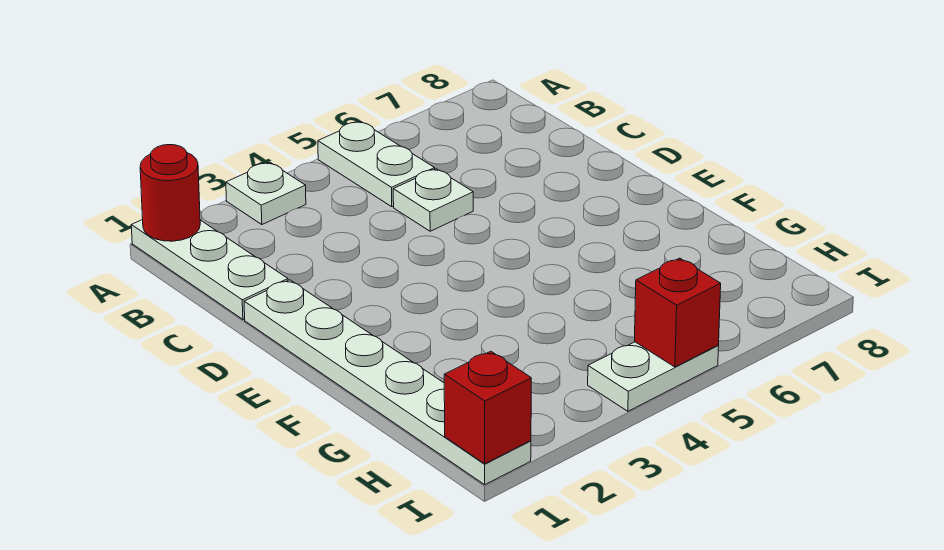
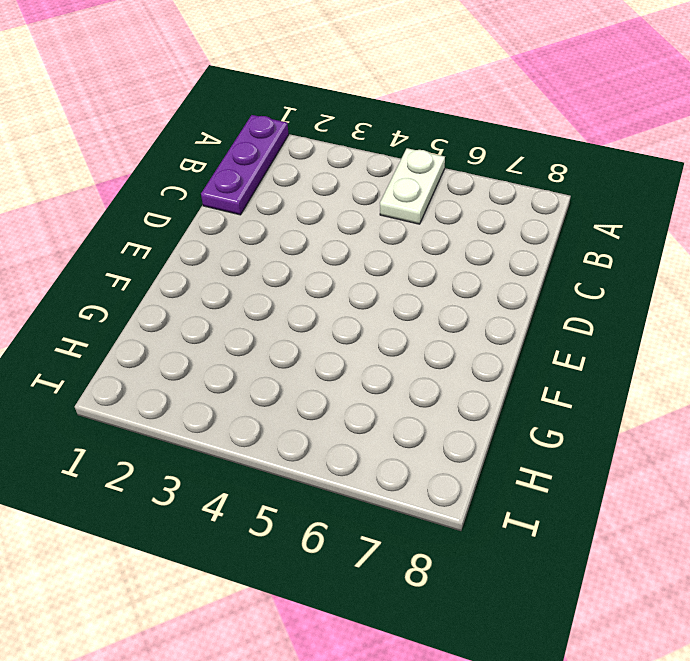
purple 1x3 plate [201,115,289,215] -> white 1x3 plate [131,220,288,319]
none -> white 1x1 plate [226,162,306,225]
none -> white 1x1 plate [393,169,473,231]

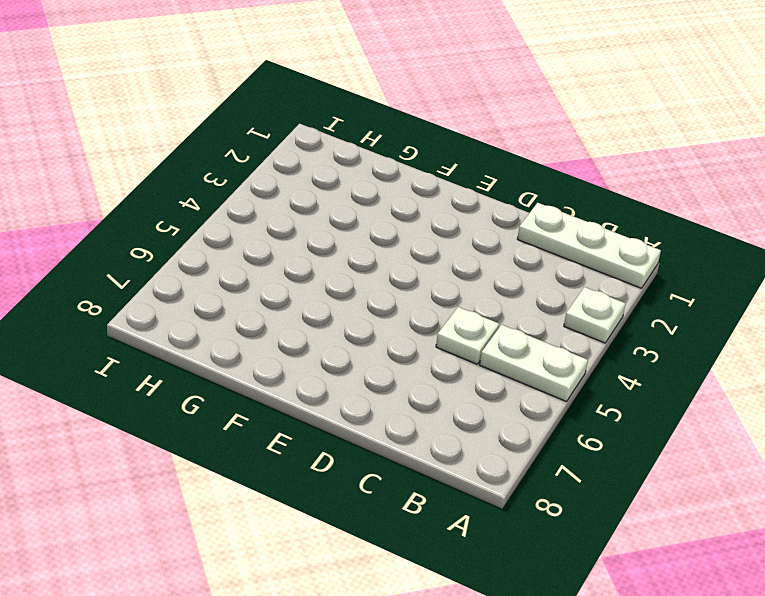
none -> white 1x6 plate [244,280,531,485]
none -> white 1x2 plate [588,342,719,411]

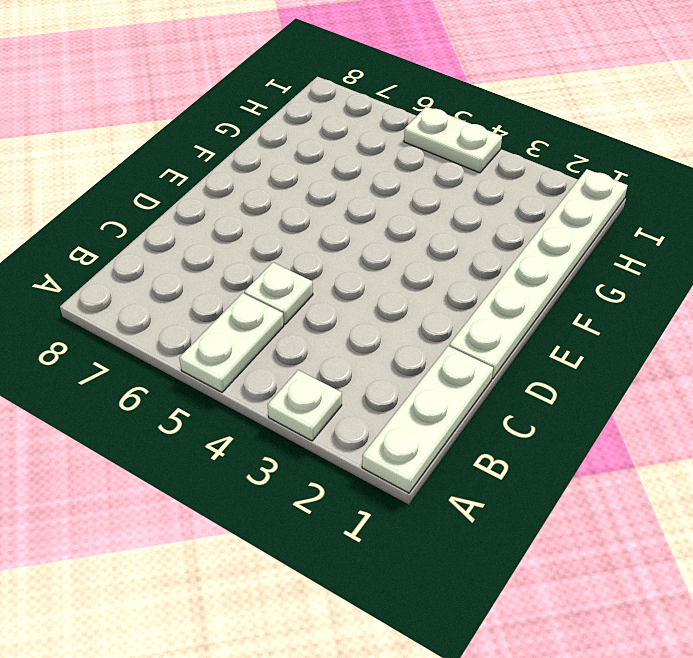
none -> red 1x1 round brick [140,145,200,241]
none -> red 1x1 brick [444,351,531,464]

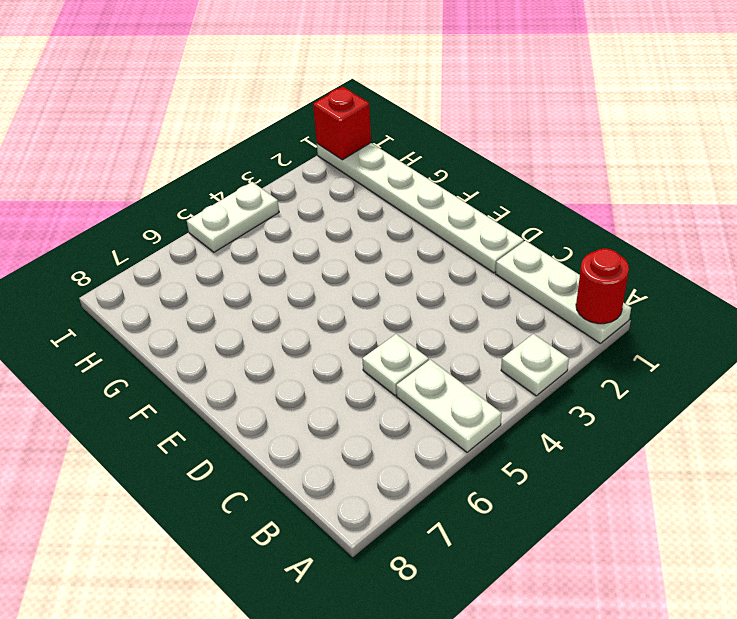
none -> red 1x1 brick [634,258,721,367]

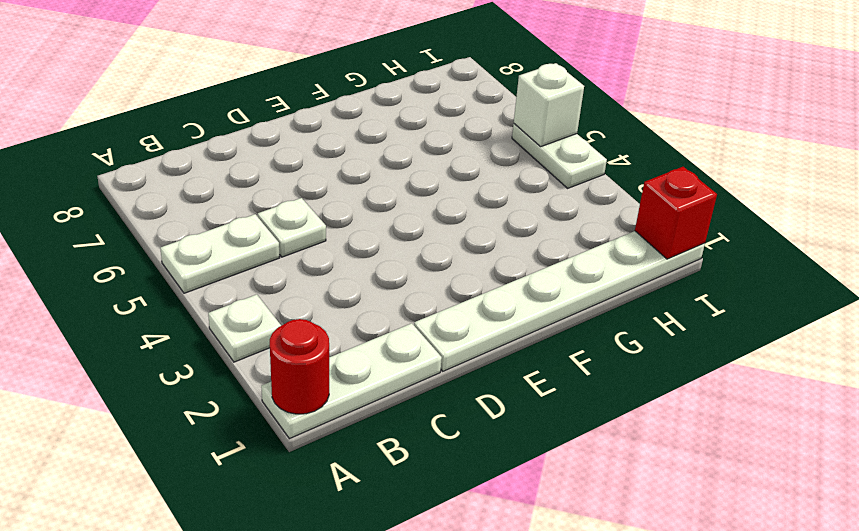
white 1x1 brick [514,63,584,147] -> red 1x1 brick [634,258,721,367]

